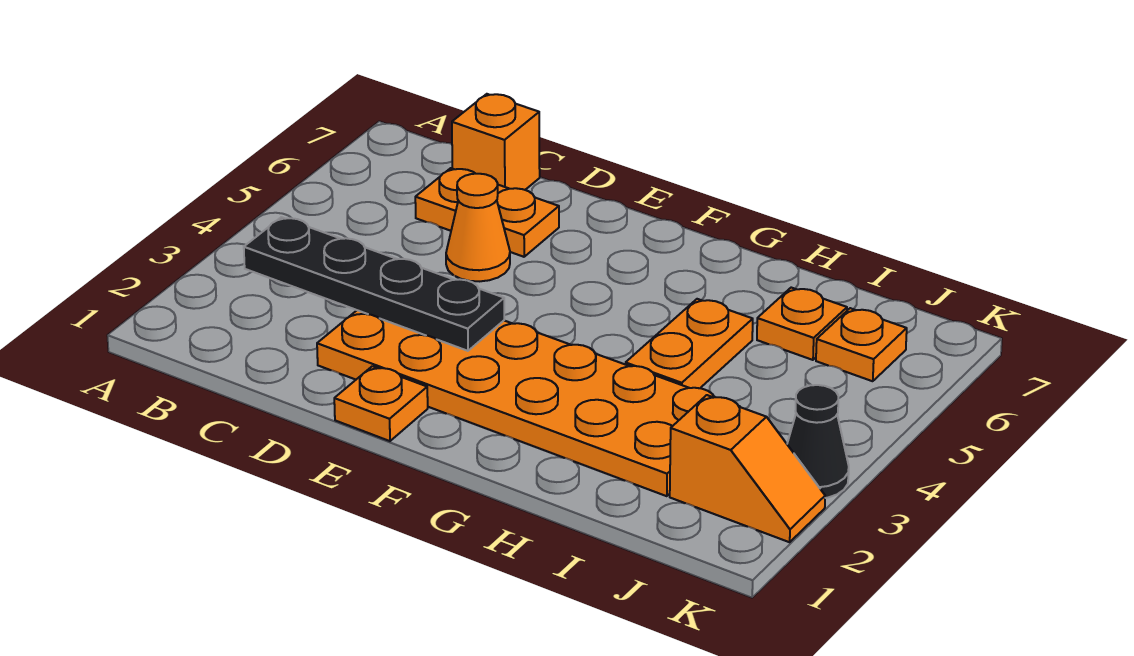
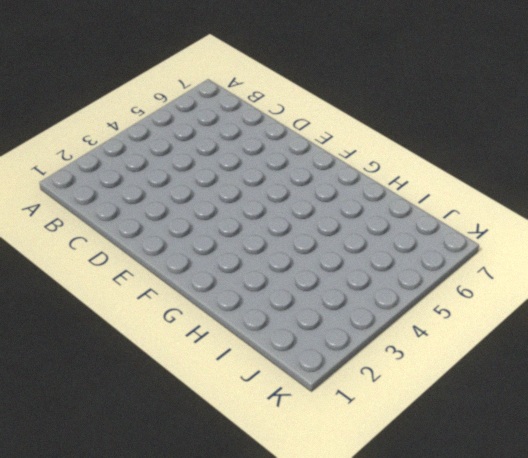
none -> orange 1x2 plate [415,168,559,257]
none -> orange 1x1 brick [452,94,540,190]

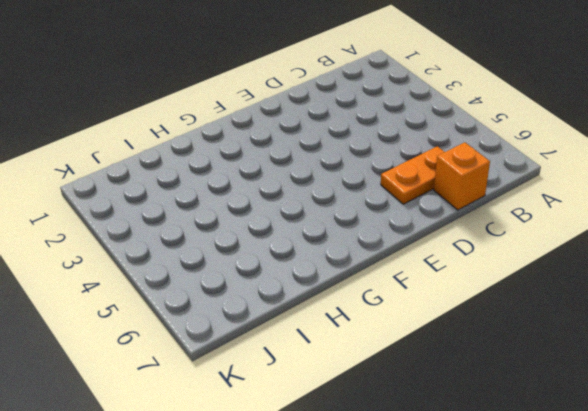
none -> orange 2x6 plate [317,310,740,496]
none -> orange 1x1 cone [446,174,510,281]

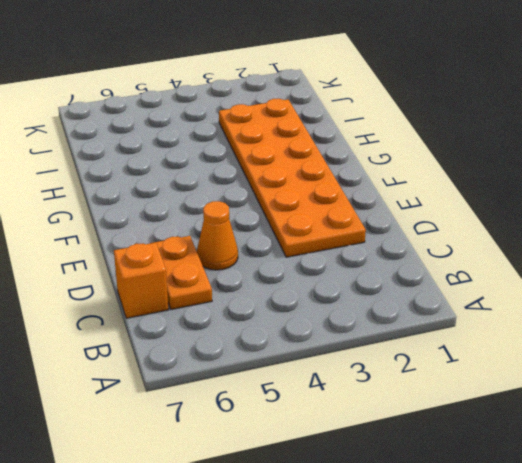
none -> orange 1x1 plate [334,366,428,441]
none -> orange 1x2 plate [626,299,753,388]

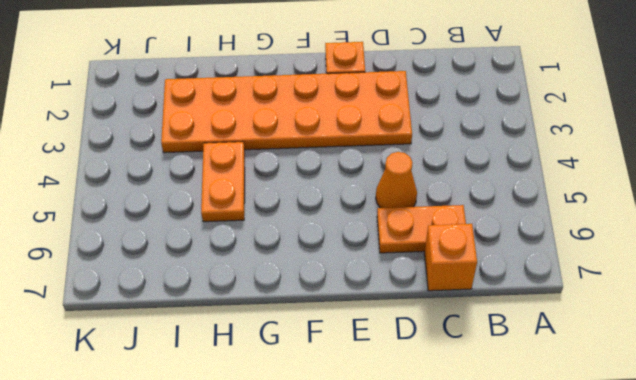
none -> orange 1x1 plate [757,288,847,360]
none -> orange 1x2 slope [670,395,825,542]

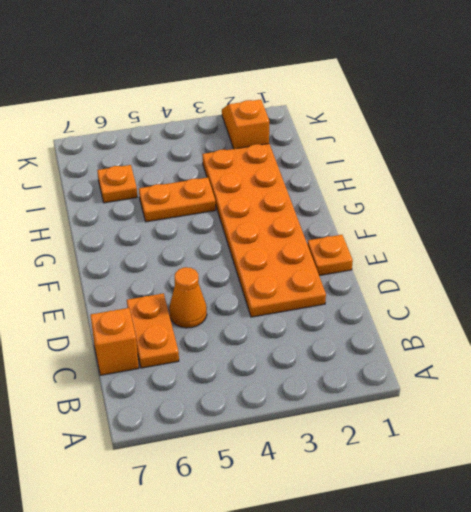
none -> orange 1x1 plate [816,308,907,381]
none -> black 1x1 cone [787,385,849,498]

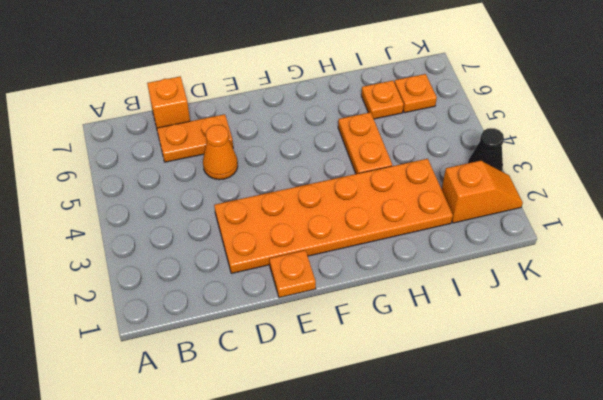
none -> black 1x4 plate [244,217,504,351]

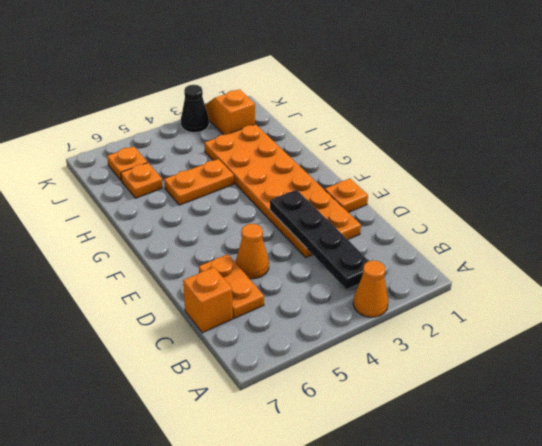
orange 1x1 cone [353,261,388,317] -> none

